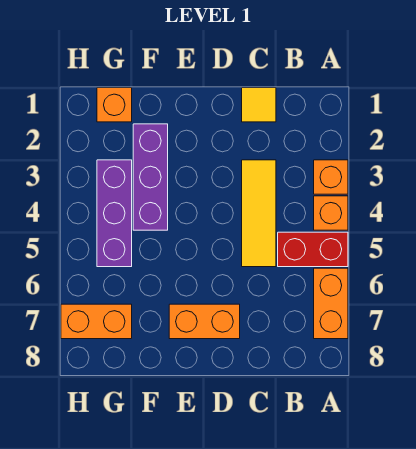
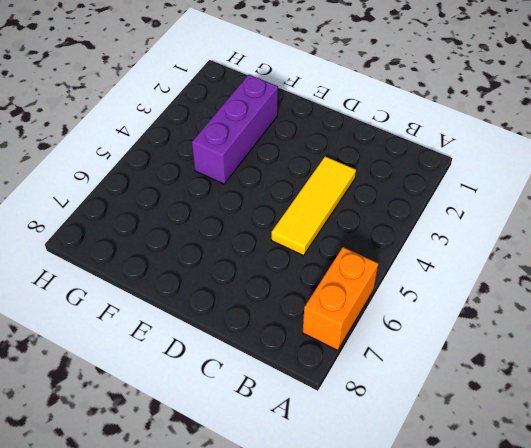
none -> orange 1x1 brick [314,160,348,194]
none -> orange 1x1 brick [314,196,348,230]

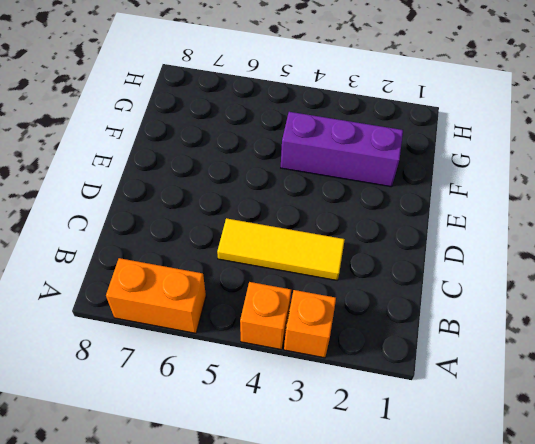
none -> red 1x2 brick [278,232,348,267]
none -> yellow 1x1 tile [242,88,276,122]

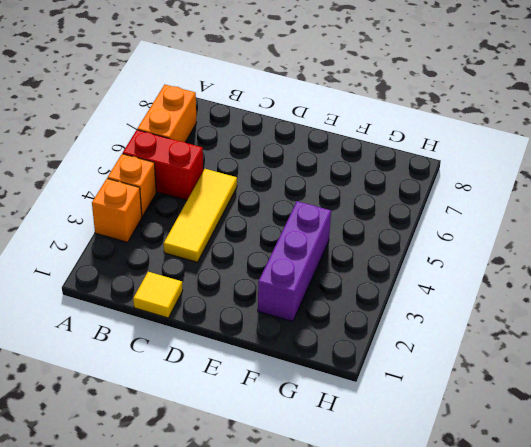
none -> orange 1x2 brick [169,304,240,339]
none -> orange 1x1 brick [97,88,132,122]

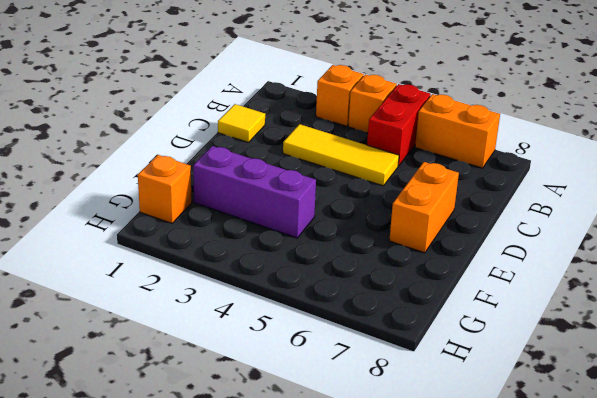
none -> purple 1x3 brick [97,160,132,267]
none -> orange 1x2 brick [61,304,132,339]

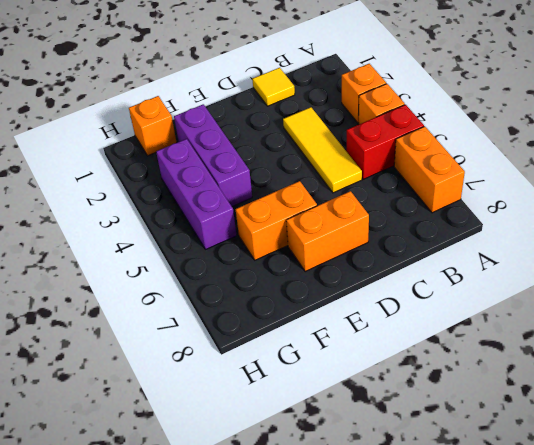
orange 1x2 brick [236,181,317,260] -> orange 1x2 brick moved to [61,304,132,339]

